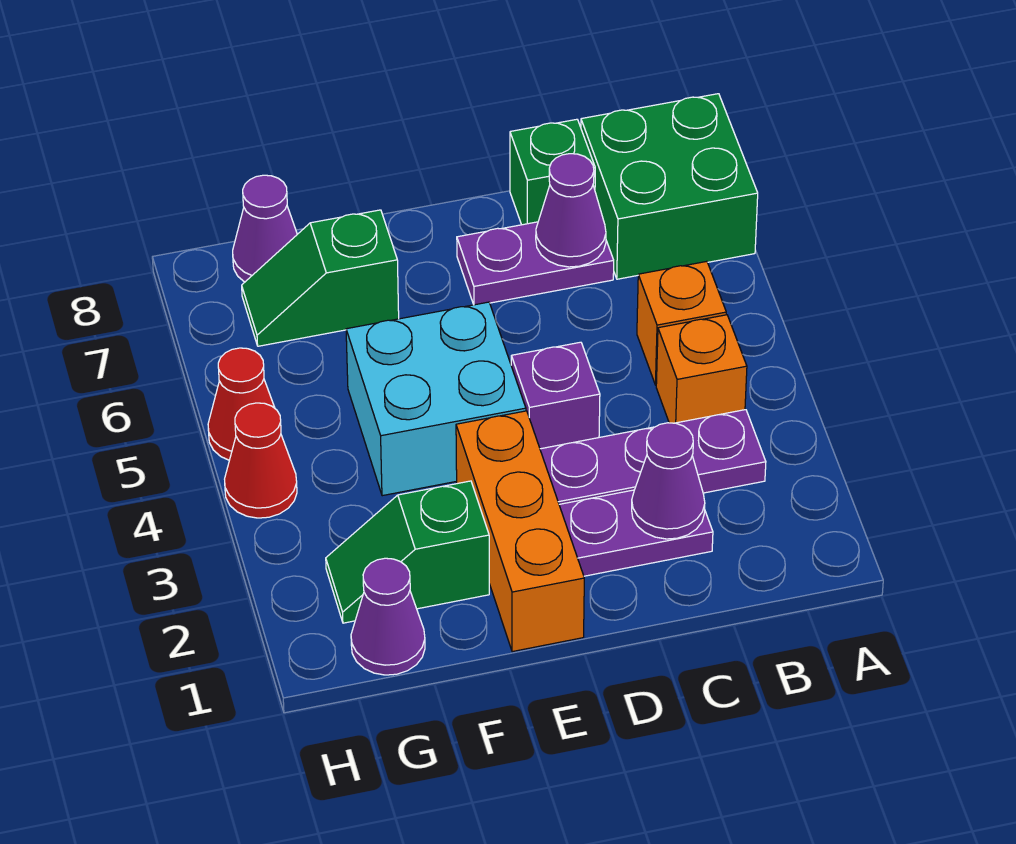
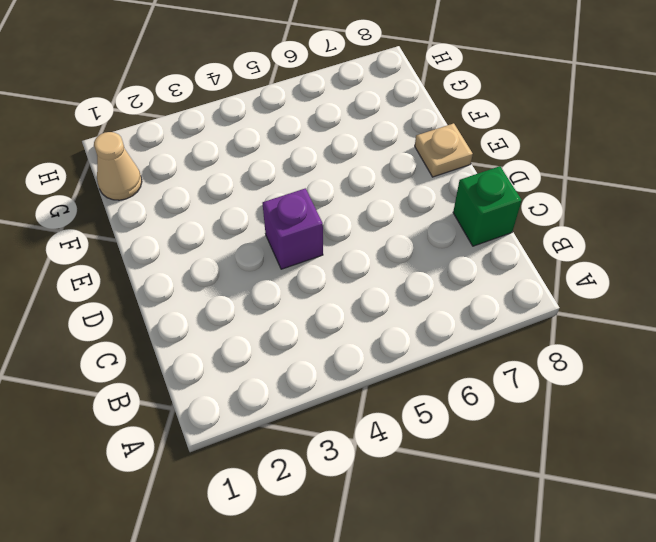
tan 1x1 plate [415,123,473,177] -> none
tan 1x1 cone [94,132,142,200] -> purple 1x1 cone [351,558,425,675]
none -> green 2x2 brick [581,94,758,279]
none -> purple 1x3 plate [540,410,766,504]
none -> orange 1x1 brick [656,315,747,423]

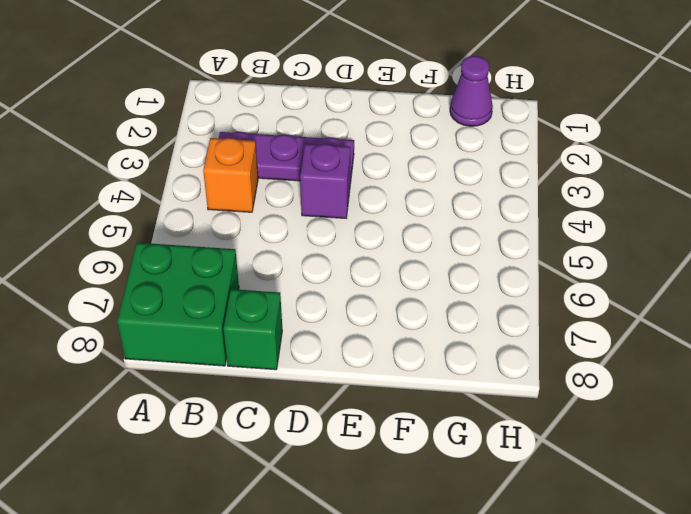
none -> orange 1x1 brick [637,261,726,385]
none -> purple 1x2 plate [559,490,713,576]
none -> purple 1x2 plate [457,222,614,305]

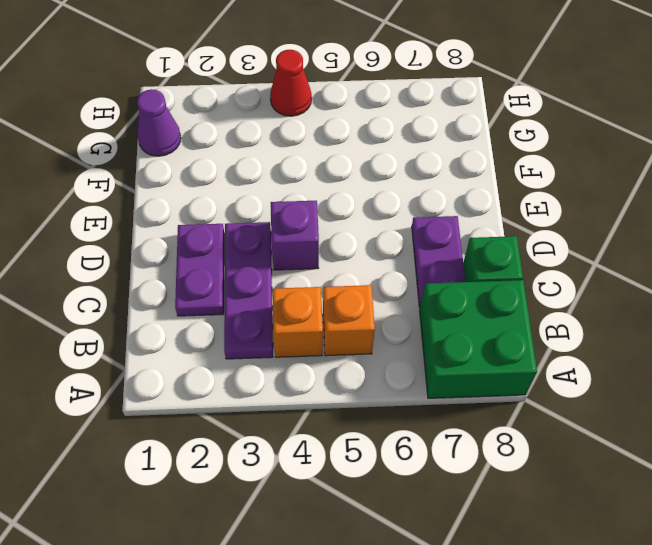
none -> orange 1x3 brick [456,411,584,652]
none -> cyan 2x2 brick [346,302,526,496]
none -> green 1x2 slope [326,481,489,623]

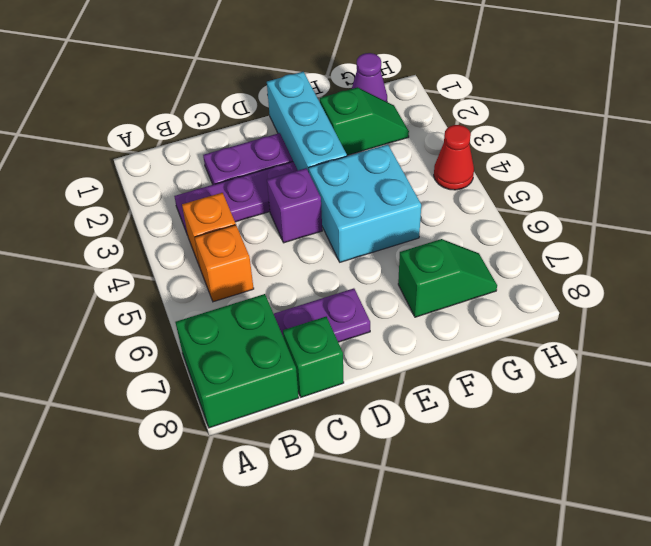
cyan 1x3 brick [267,72,347,172] -> orange 1x3 brick [456,411,584,652]
none -> purple 1x1 cone [233,175,297,282]
none -> red 1x1 cone [208,348,275,460]
none -> purple 1x1 cone [632,423,705,539]

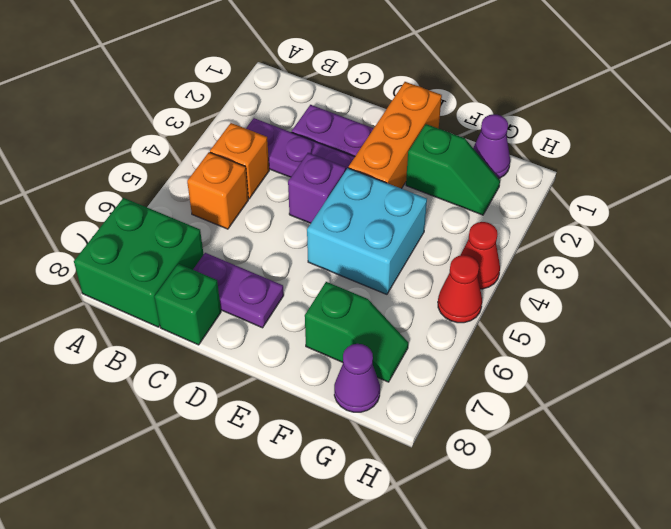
none -> purple 1x1 cone [632,423,705,539]
none -> purple 1x1 cone [536,154,606,267]

